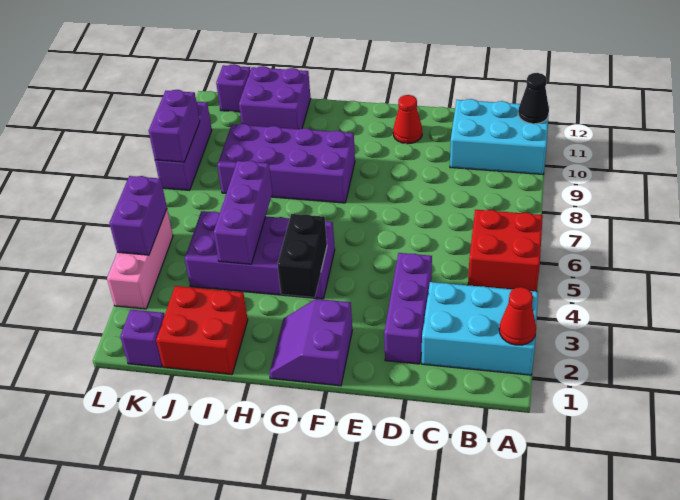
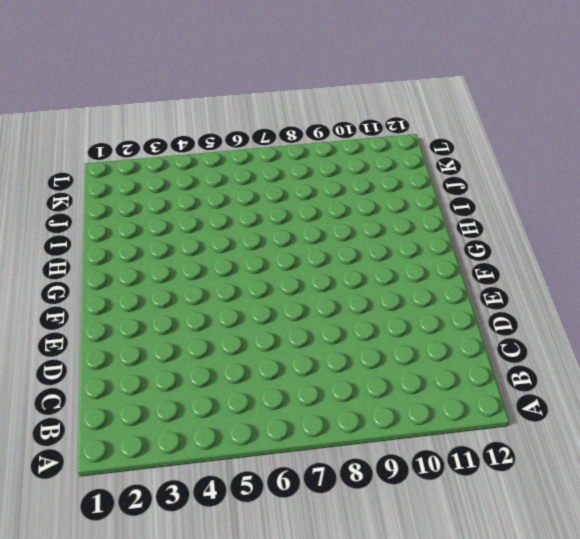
none -> cyan 2x3 brick [422,282,538,375]
none -> red 2x2 brick [468,210,543,291]
none -> cyan 2x3 brick [450,99,548,174]

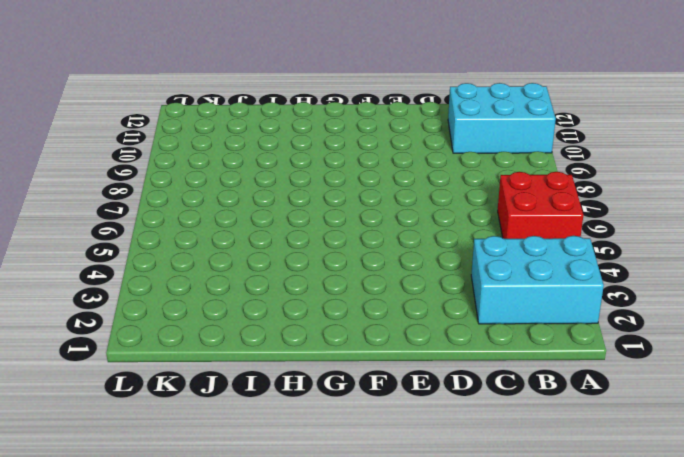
none -> purple 1x3 brick [384,253,432,364]
none -> red 1x1 cone [393,95,422,144]
none -> purple 2x2 slope [269,299,352,386]

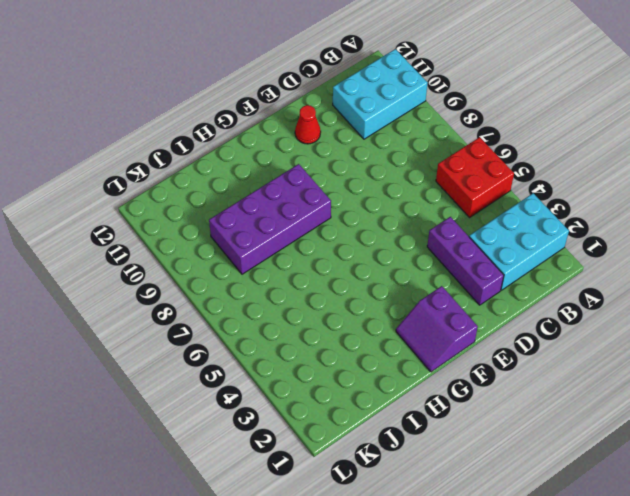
none -> purple 2x4 brick [185,211,335,299]
none -> red 2x2 brick [156,286,248,375]
none -> purple 2x2 brick [239,66,311,129]

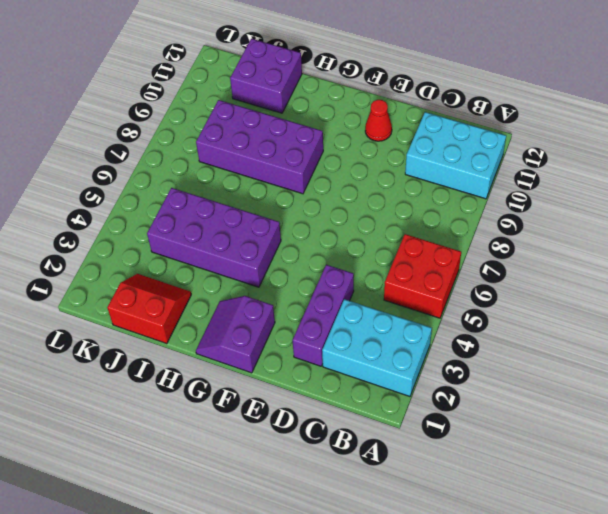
red 2x2 slope [107,274,191,344] -> red 2x2 brick [156,286,248,375]
none -> purple 1x1 brick [120,310,165,367]
none -> purple 1x1 brick [216,64,250,112]
none -> pink 1x3 brick [107,209,173,309]

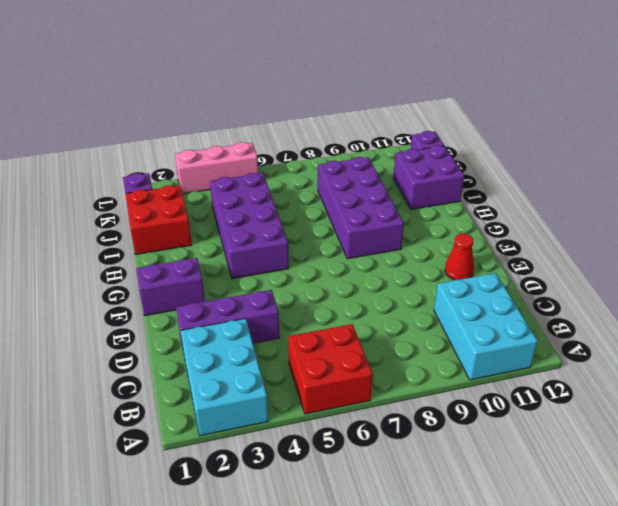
none -> purple 1x3 brick [155,102,212,190]
none -> red 1x1 cone [499,287,536,345]
none -> black 1x1 cone [518,73,549,124]

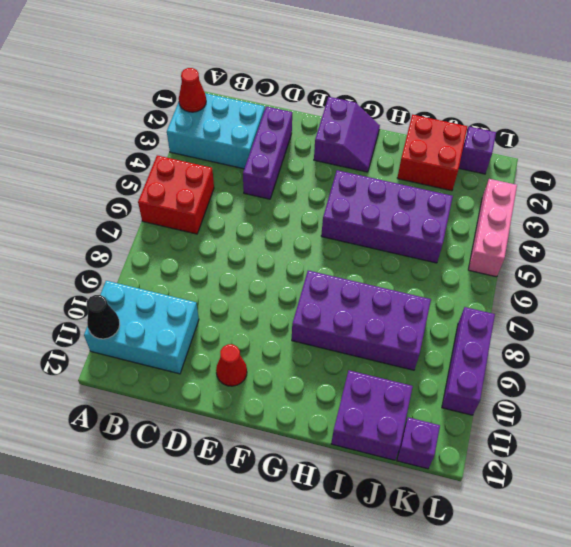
none -> black 1x2 brick [277,214,327,297]
none -> purple 1x3 brick [214,161,272,264]
none -> purple 1x2 brick [109,176,167,255]

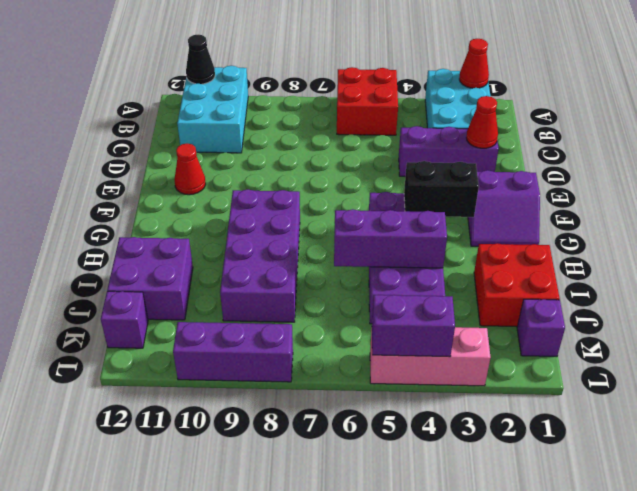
red 1x1 cone [466,96,498,148] -> none
none -> purple 1x2 brick [149,90,200,162]

